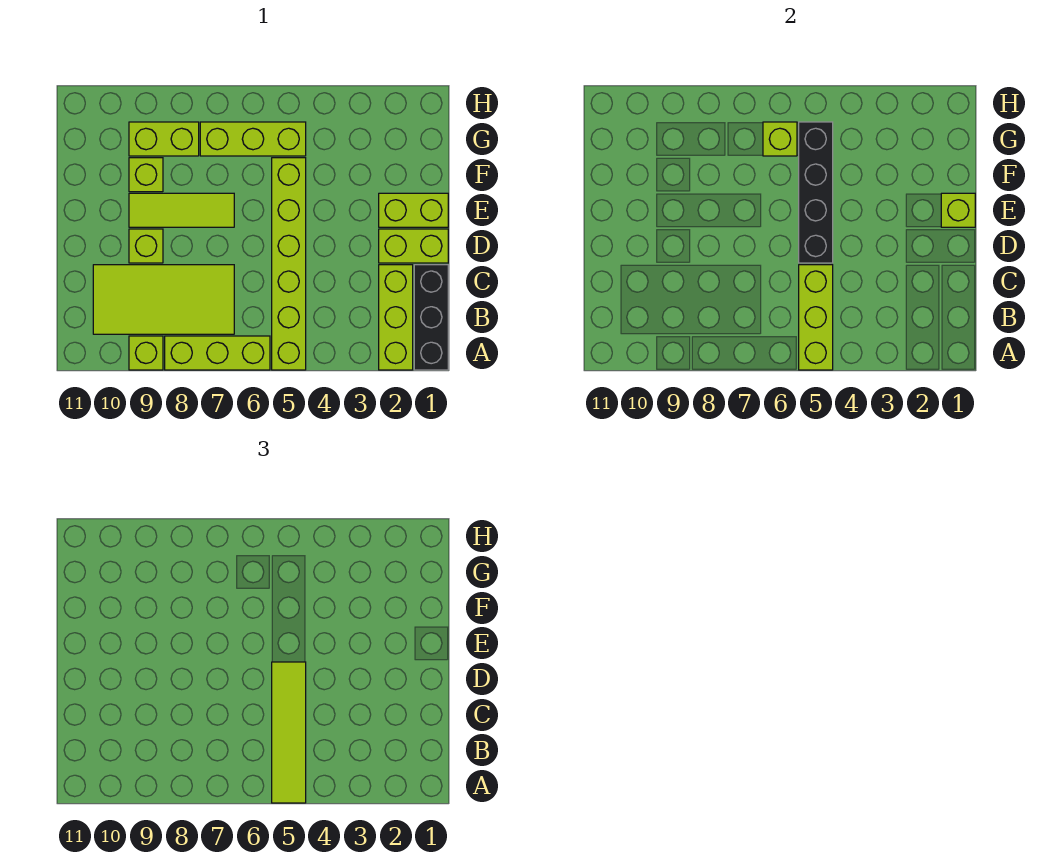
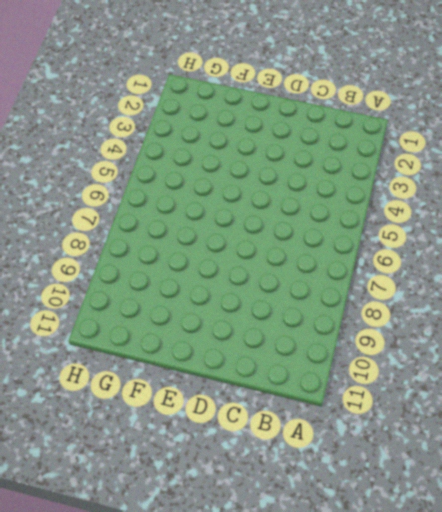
none -> black 1x3 brick [414,265,448,370]
none -> lime 1x3 brick [379,265,413,370]
none -> lime 1x6 brick [272,158,306,370]

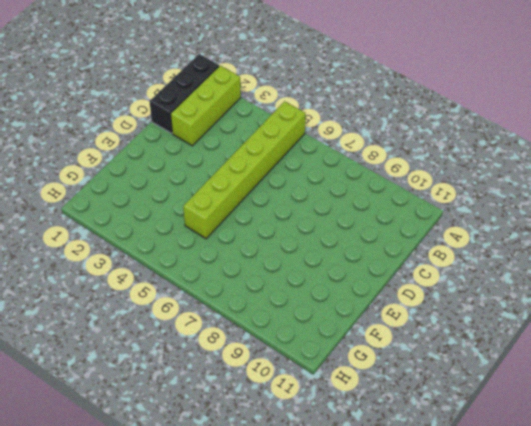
none -> lime 1x3 brick [165,336,270,370]
none -> lime 1x1 brick [129,336,163,370]
none -> lime 2x4 tile [93,265,234,334]

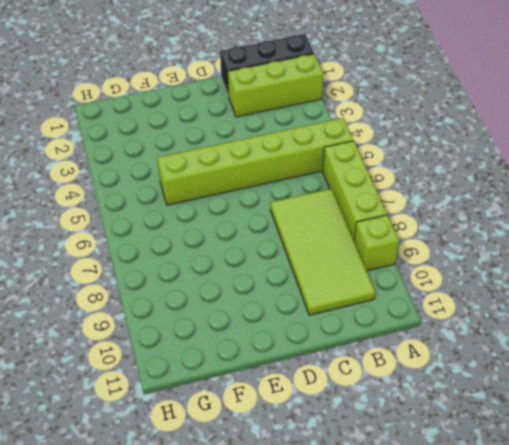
none -> lime 1x2 brick [379,229,448,263]
none -> lime 1x1 brick [129,229,163,263]
none -> lime 1x2 brick [379,193,448,227]

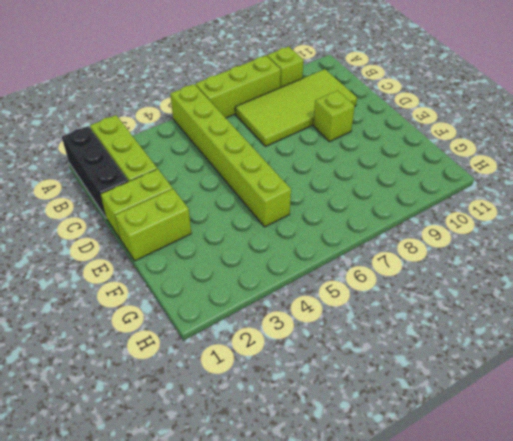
none -> lime 1x3 tile [129,193,234,227]
none -> lime 1x1 brick [129,158,163,192]
none -> lime 1x3 brick [200,122,306,156]

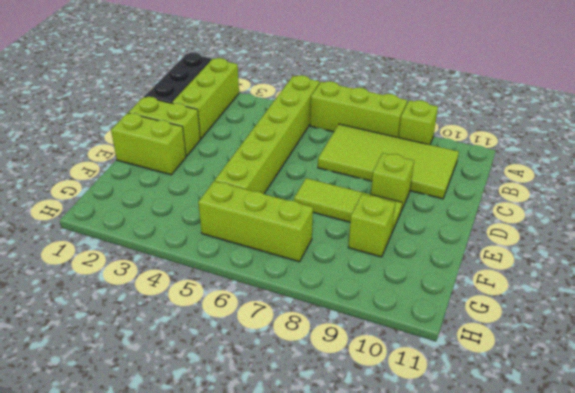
none -> lime 1x2 brick [129,122,199,156]
none -> lime 1x3 brick [799,265,833,370]
none -> black 1x4 brick [799,122,833,263]

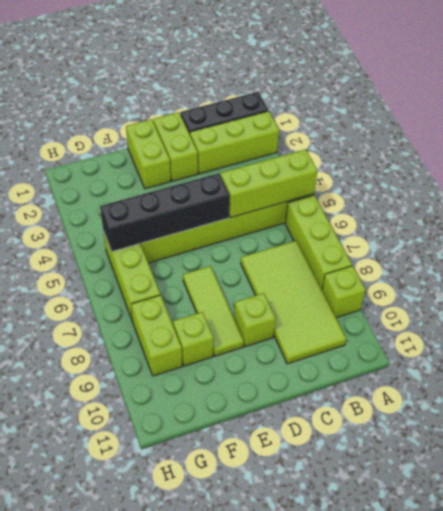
none -> lime 1x1 brick [941,193,975,227]
none -> lime 1x1 brick [763,122,797,156]
none -> lime 1x4 tile [272,662,306,803]

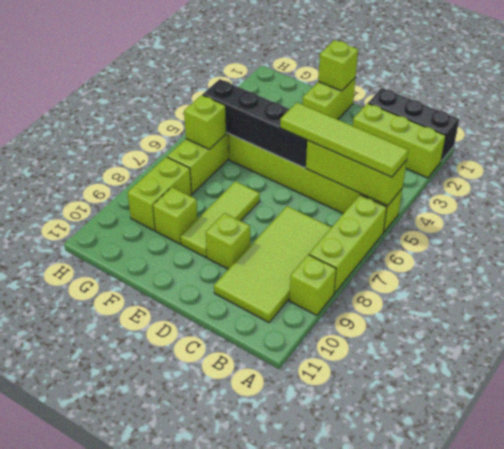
none -> lime 1x2 brick [379,229,448,263]

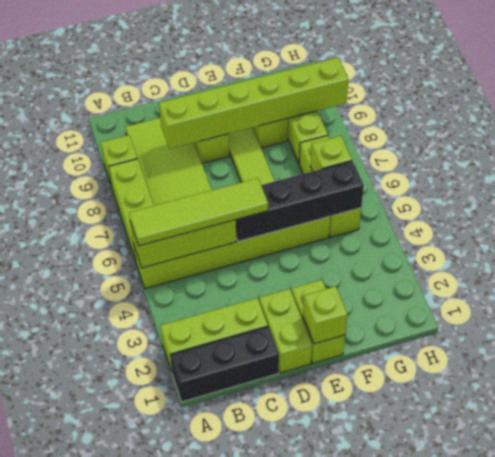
lime 1x6 brick [159,58,349,149] -> none

